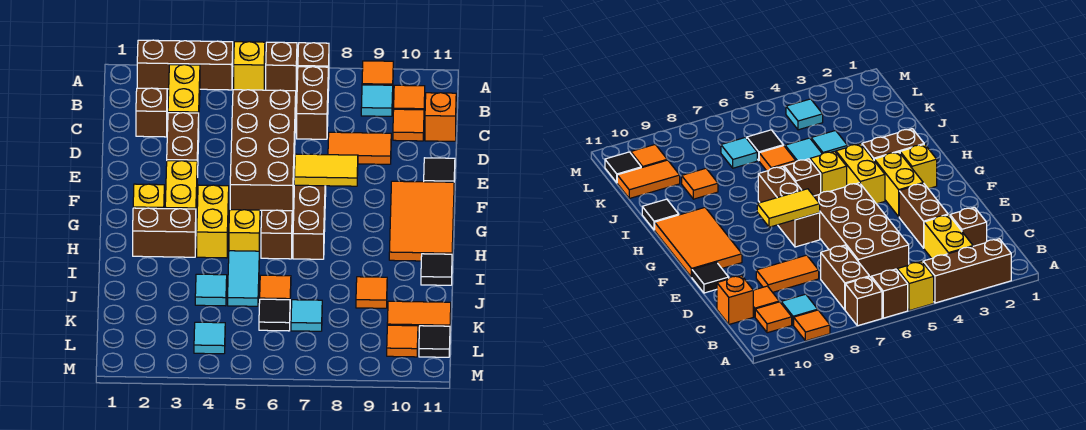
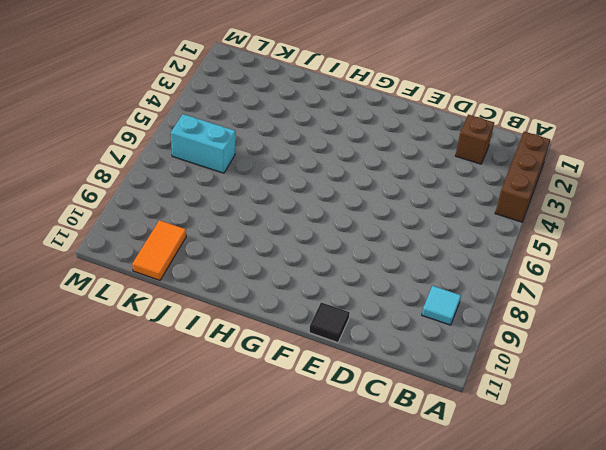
cyan 1x2 brick [171,114,235,173] -> black 1x1 tile [259,299,290,331]
none -> yellow 1x1 brick [234,42,265,90]
none -> brown 1x1 brick [266,42,297,91]
none -> brown 1x1 brick [298,43,329,91]
none -> orange 1x1 tile [362,61,393,85]

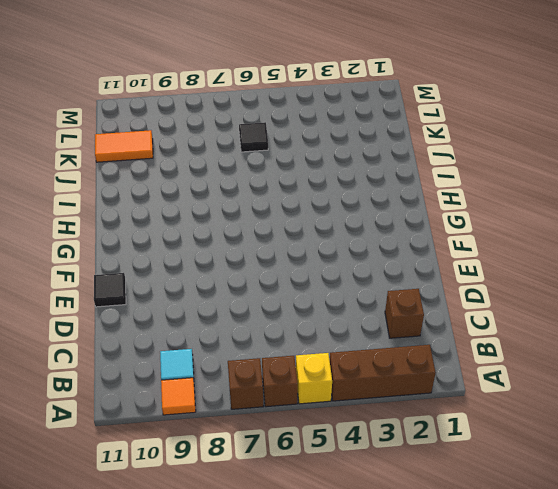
none -> yellow 1x2 brick [168,65,200,113]
none -> brown 1x2 brick [297,67,328,139]
none -> orange 1x1 tile [394,85,425,110]
none -> brown 2x4 brick [230,90,296,211]

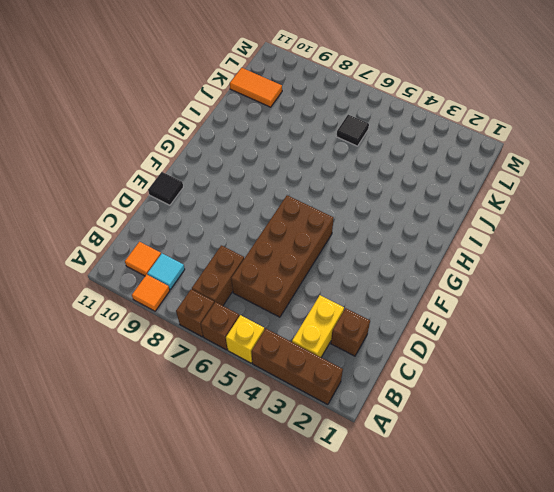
none -> orange 1x1 tile [393,109,424,141]
none -> orange 1x1 brick [425,93,456,141]
none -> brown 1x2 brick [167,113,199,177]
none -> orange 1x2 tile [328,132,391,164]

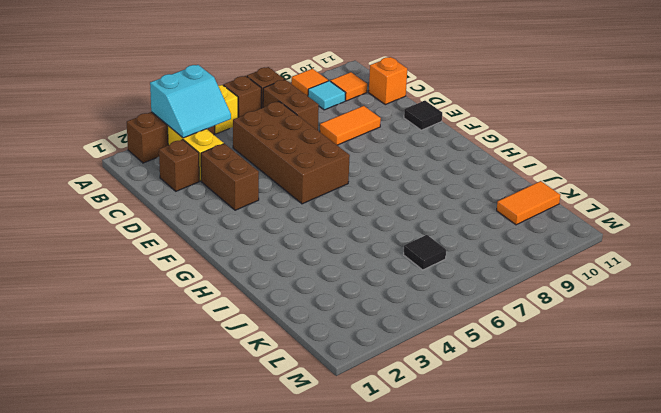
cyan 2x2 slope [150,65,231,138] -> none
none -> orange 1x1 tile [393,109,424,141]
none -> yellow 1x2 brick [165,161,197,213]
none -> brown 1x3 brick [293,185,326,259]
none -> orange 2x3 tile [389,181,454,261]

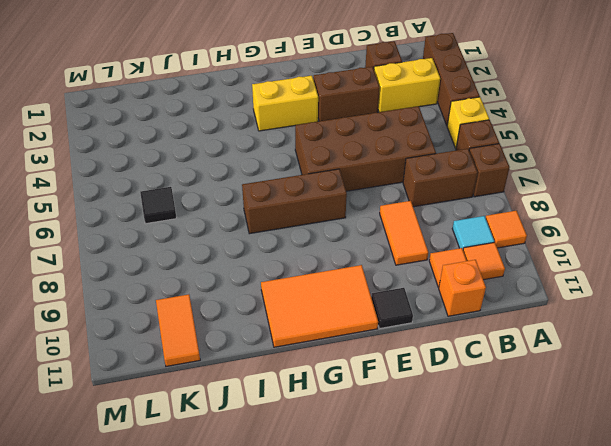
none -> yellow 1x1 brick [133,184,164,209]
none -> yellow 1x2 brick [197,185,229,258]
none -> brown 1x2 brick [133,208,196,257]
none -> yellow 1x1 brick [229,210,260,257]

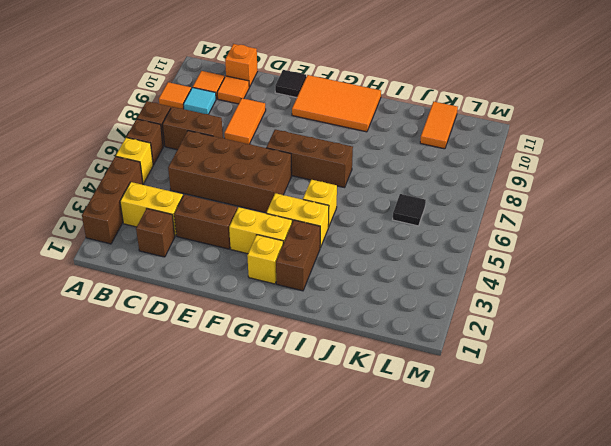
none -> brown 1x1 brick [261,210,292,259]
none -> cyan 1x2 tile [228,251,259,306]
none -> black 1x1 tile [421,254,452,285]
none -> cyan 1x1 tile [195,274,227,306]

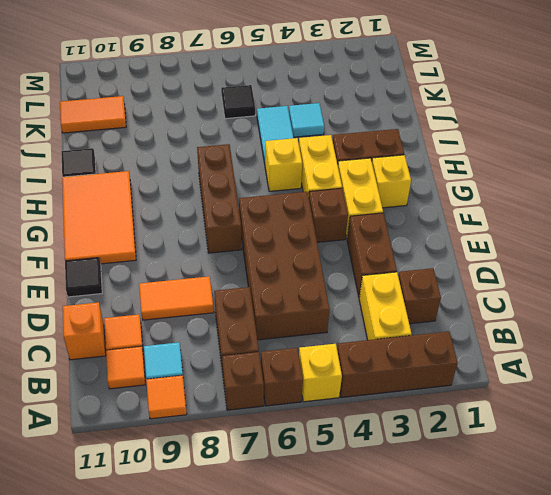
brown 1x1 brick [309,188,348,242] -> brown 1x1 brick moved to [261,210,292,259]
none -> orange 1x1 tile [260,275,291,300]
none -> orange 1x1 tile [356,277,387,308]
none -> cyan 1x1 tile [291,300,322,331]
none -> cyan 1x1 tile [194,322,225,354]

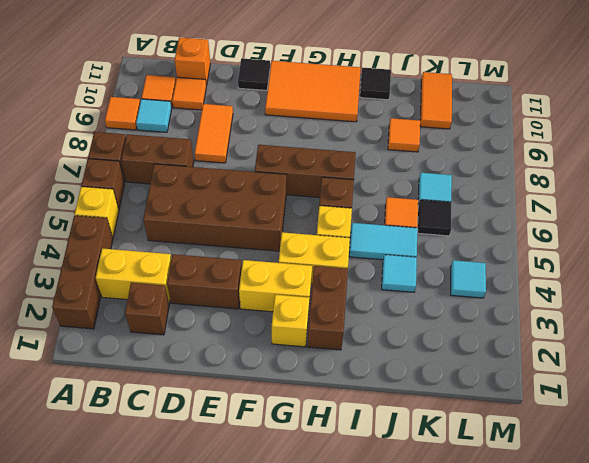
none -> orange 1x1 tile [387,325,418,357]
none -> black 1x1 tile [419,326,450,357]
none -> yellow 1x2 tile [294,154,358,186]

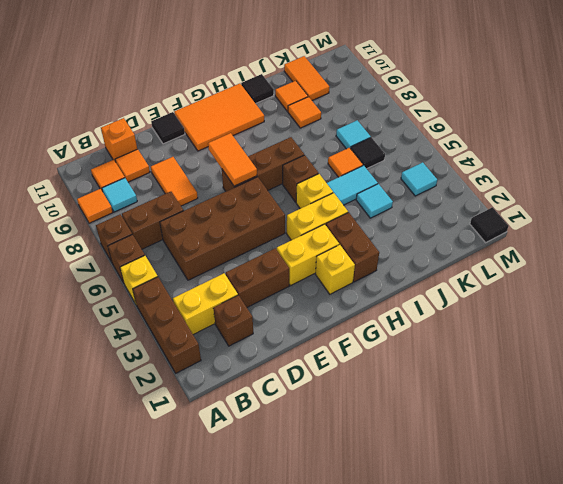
orange 1x2 tile [208,133,257,186] -> yellow 1x2 tile [294,154,358,186]
orange 1x1 tile [275,81,308,111] -> orange 1x1 tile moved to [387,325,418,357]
black 1x1 tile [470,207,509,242] -> black 1x1 tile moved to [419,326,450,357]

